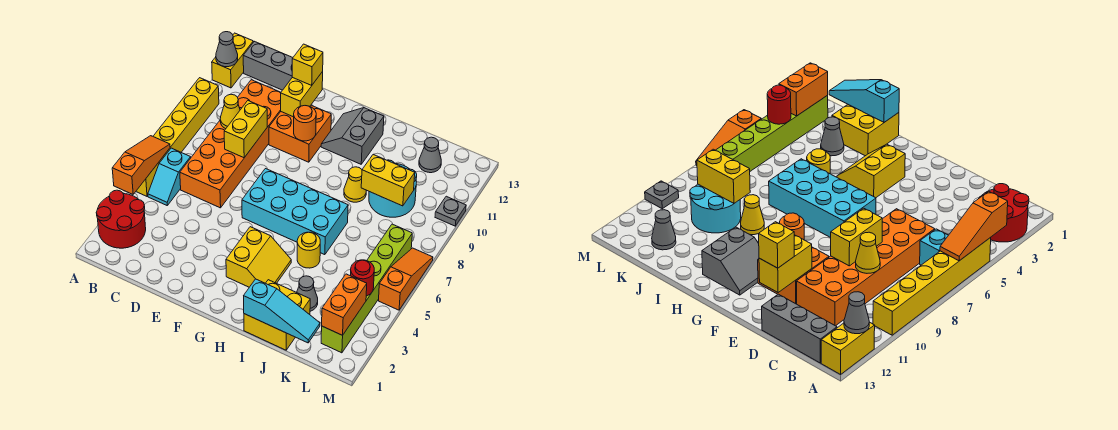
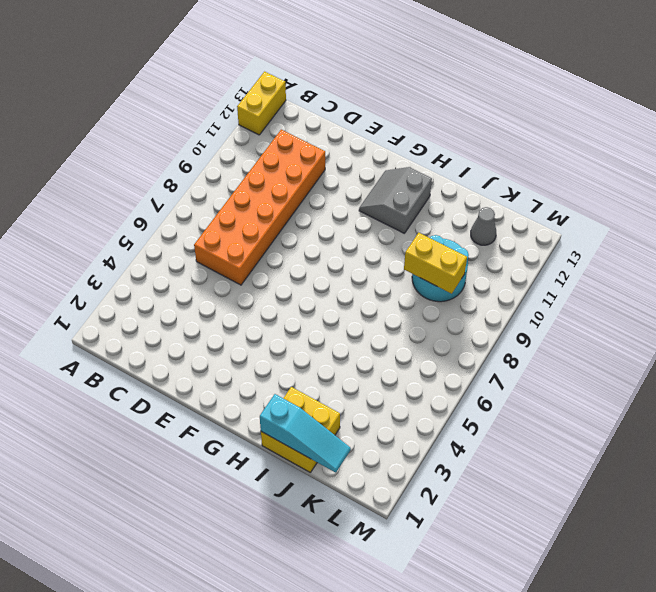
none -> red 2x2 round brick [96,190,146,248]
none -> yellow 1x6 brick [136,78,219,196]
none -> cyan 1x2 slope [148,148,191,205]
none -> grey 1x3 brick [243,41,293,90]

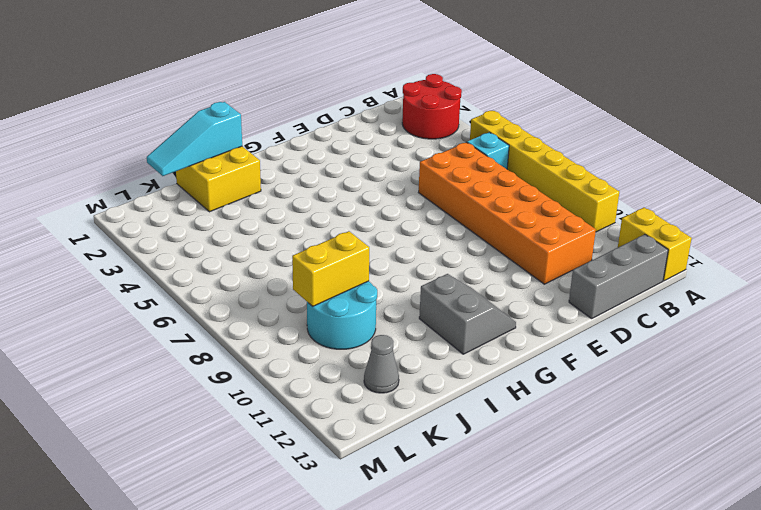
none -> orange 2x2 brick [269,105,331,162]
none -> cyan 2x4 brick [242,169,348,255]
none -> yellow 2x2 slope [226,227,291,287]
none -> yellow 1x1 round brick [297,232,320,268]

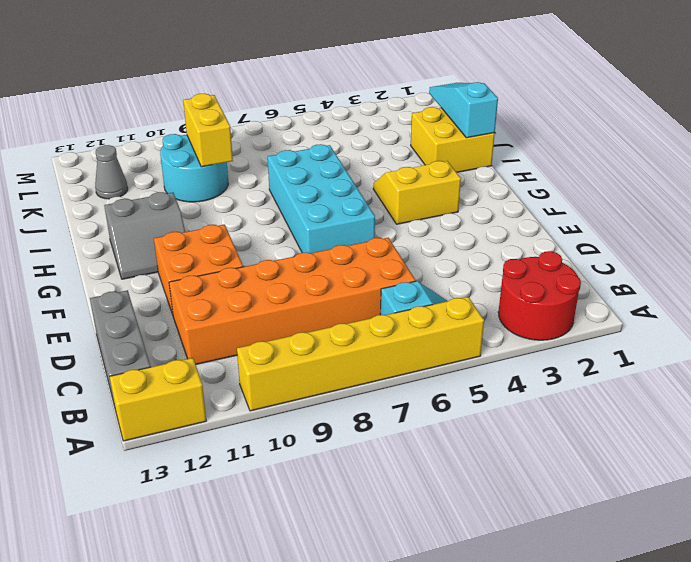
none -> yellow 1x1 round brick [297,232,320,268]
none -> yellow 1x1 cone [344,167,366,202]
none -> grey 1x1 cone [297,276,318,311]
none -> lime 1x6 brick [321,224,412,353]

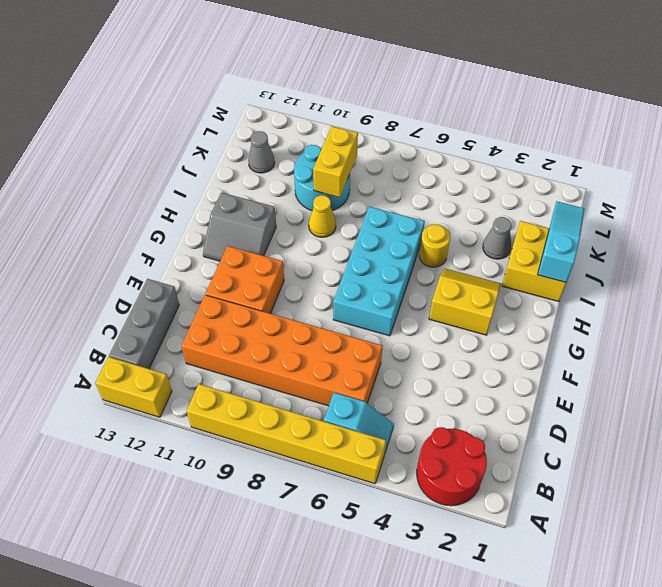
none -> lime 1x6 brick [321,224,412,353]
none -> orange 1x3 slope [379,248,433,310]
none -> grey 1x1 plate [435,196,466,226]
none -> orange 1x3 slope [112,136,170,194]

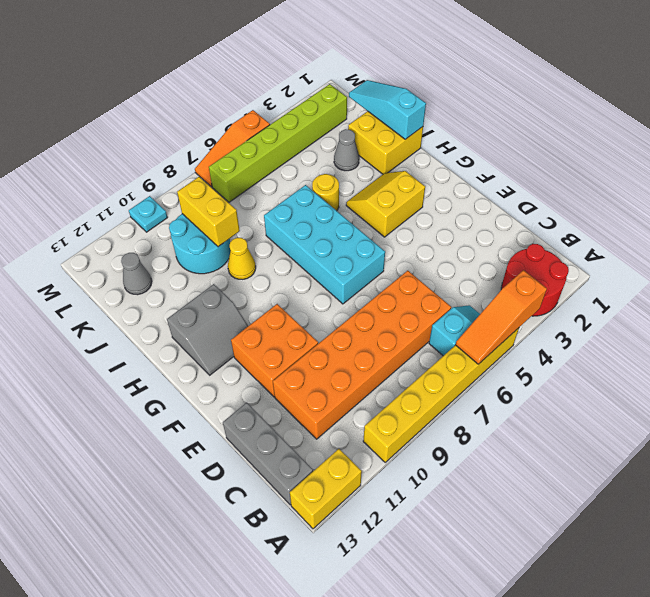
cyan 1x1 plate [129,196,168,232] -> grey 1x1 plate [435,196,466,226]
none -> grey 1x1 cone [216,32,238,67]
none -> yellow 1x1 cone [220,94,240,129]
none -> yellow 1x2 brick [224,101,267,158]
none -> yellow 1x2 brick [281,72,323,117]

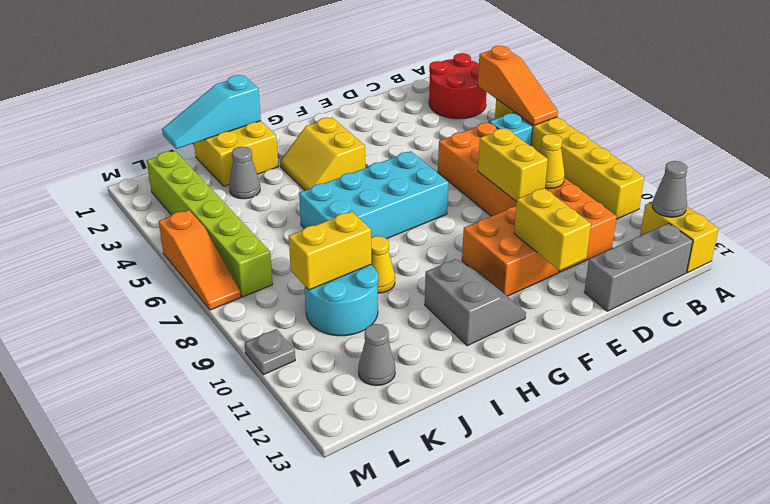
none -> yellow 1x1 round brick [297,232,320,268]
none -> orange 1x1 round brick [294,106,316,141]
none -> orange 1x2 brick [322,274,367,335]
none -> red 1x1 round brick [351,260,374,296]

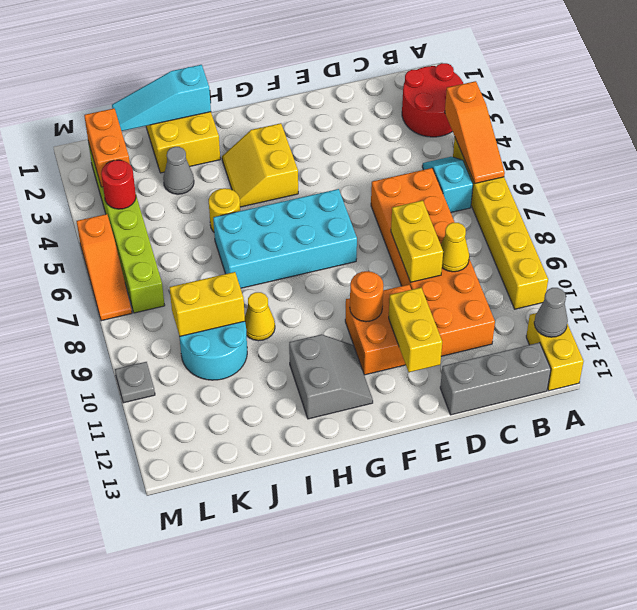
none -> grey 1x1 cone [419,137,441,173]
none -> yellow 1x1 brick [292,44,323,86]

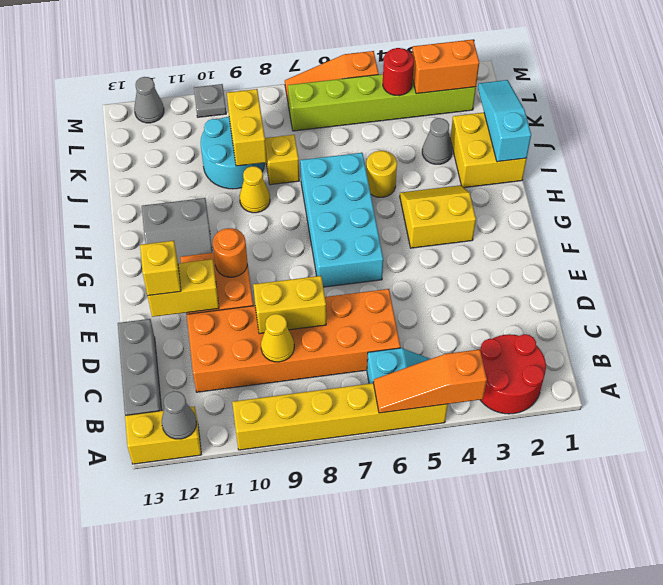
yellow 1x1 brick [265,135,299,185] -> none
grey 1x1 cone [134,77,164,123] -> grey 1x1 cone moved to [419,137,441,173]

